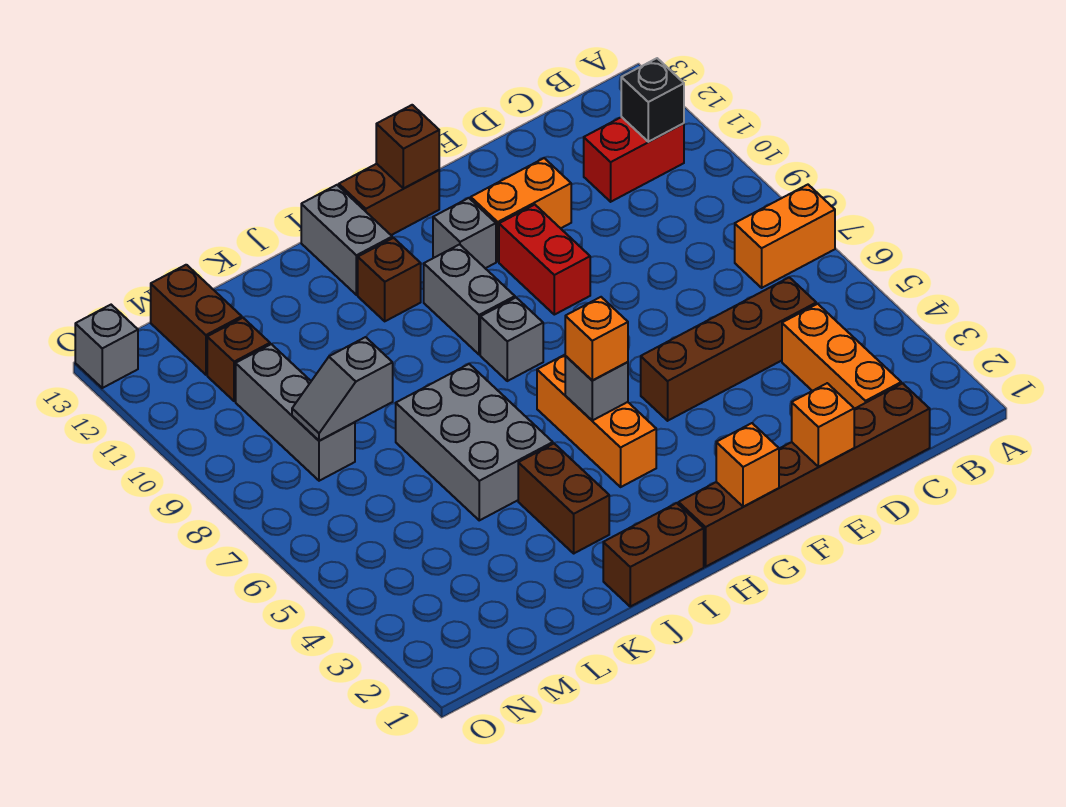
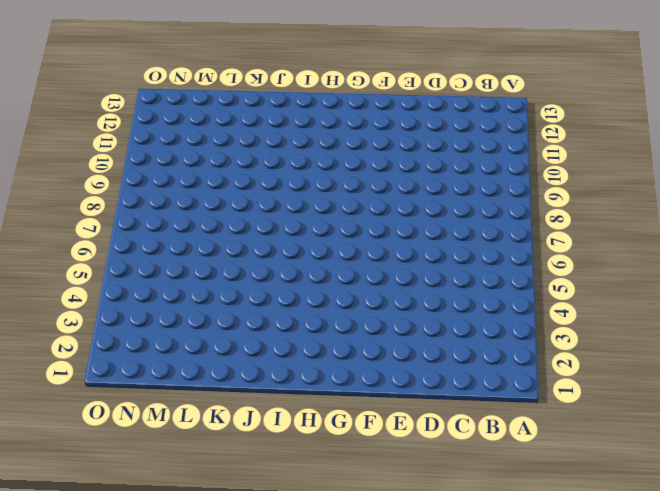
none -> orange 1x2 brick [735,185,835,288]
none -> red 1x2 brick [584,117,684,202]
none -> brown 1x6 brick [679,383,930,567]

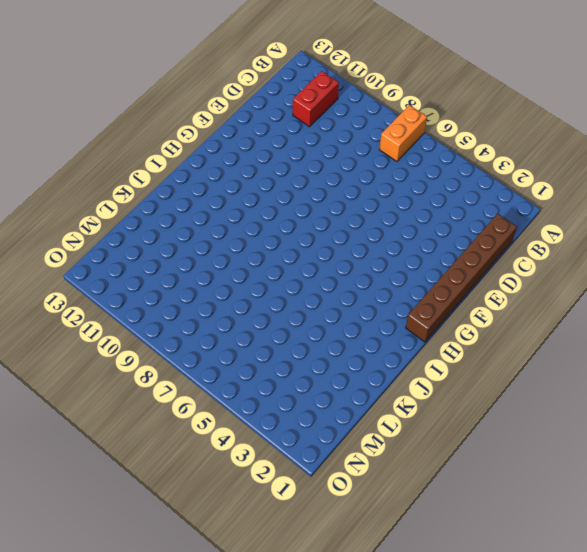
none -> orange 1x3 brick [782,304,901,409]
none -> brown 1x4 brick [641,277,816,421]
none -> orange 1x2 brick [471,158,571,261]

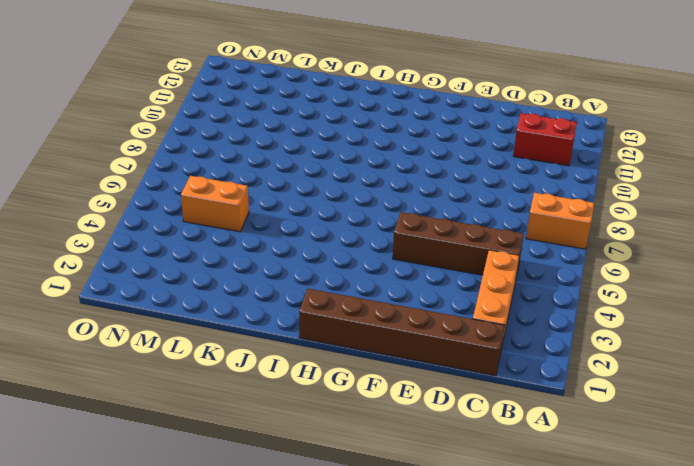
orange 1x2 brick [181,176,249,232] -> orange 1x2 brick moved to [471,158,571,261]
none -> red 1x2 brick [499,205,590,315]
none -> grey 1x1 brick [433,198,496,268]
none -> brown 1x2 brick [339,164,439,235]

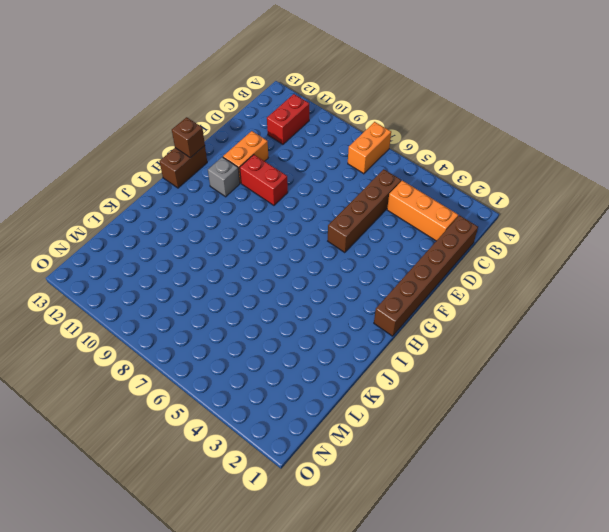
none -> orange 1x3 brick [537,355,656,487]
none -> grey 1x1 brick [480,298,543,381]
none -> grey 1x2 brick [424,245,515,355]

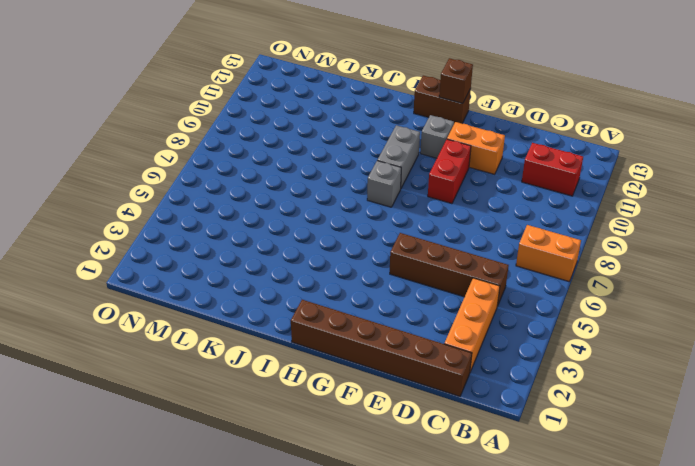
none -> orange 1x3 brick [537,355,656,487]
none -> brown 1x2 brick [603,503,704,607]
none -> brown 1x1 brick [358,238,421,321]

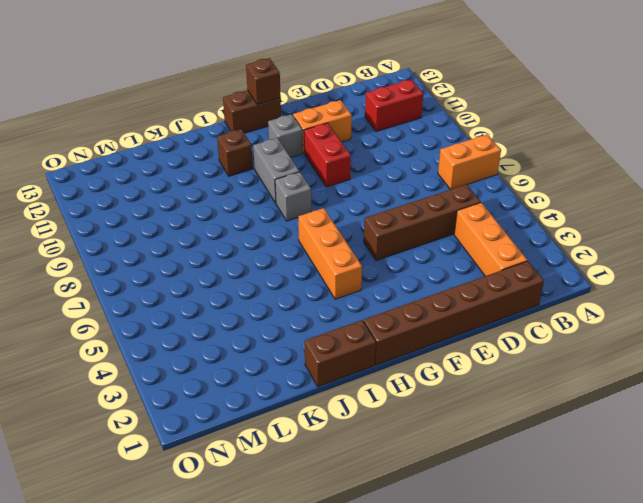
none -> grey 1x2 brick [301,185,392,295]
none -> brown 1x2 brick [518,444,609,553]
none -> grey 2x3 brick [396,364,553,520]

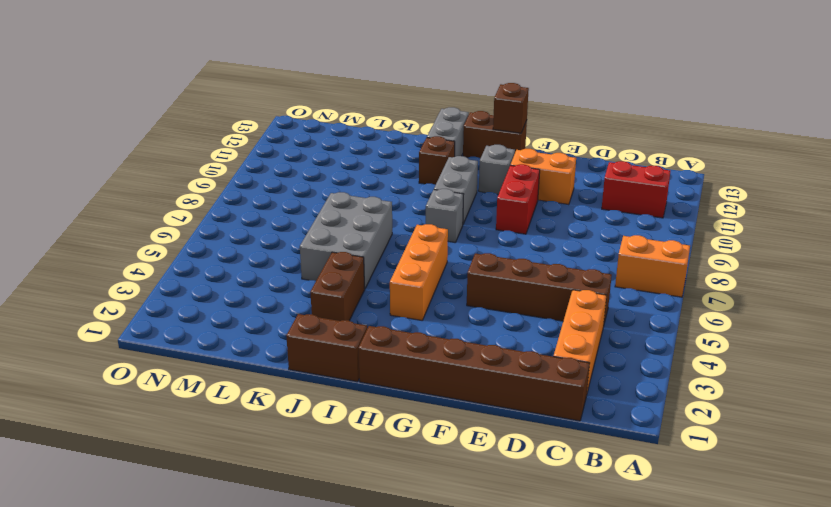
none -> grey 1x3 brick [236,344,355,481]
none -> brown 1x1 brick [207,318,270,401]
none -> brown 1x2 brick [151,265,242,375]

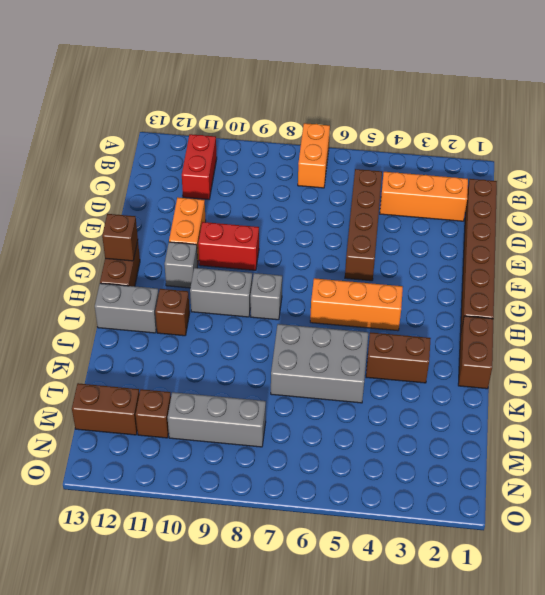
none -> grey 1x1 brick [75,305,138,388]
none -> black 1x1 brick [621,58,684,142]
none -> orange 1x1 brick [792,383,854,467]

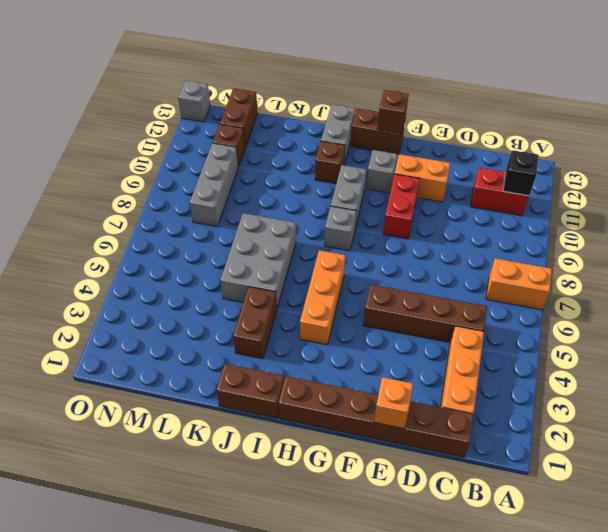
none -> orange 1x1 brick [716,423,779,507]
none -> grey 1x1 brick [565,356,628,420]
none -> grey 1x2 slope [292,337,393,441]

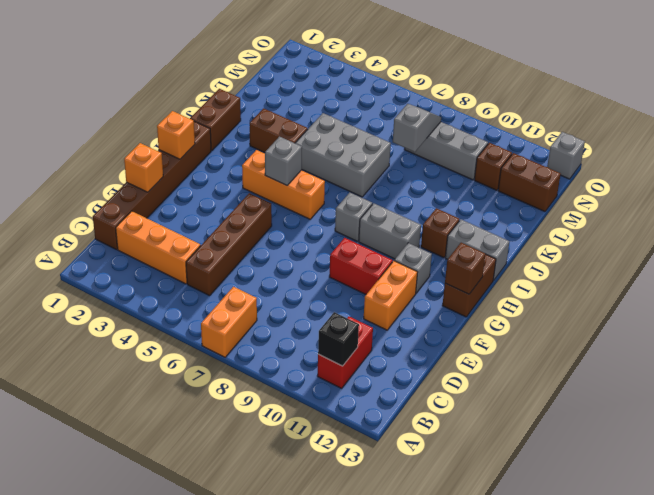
none -> orange 1x1 brick [565,297,628,381]

